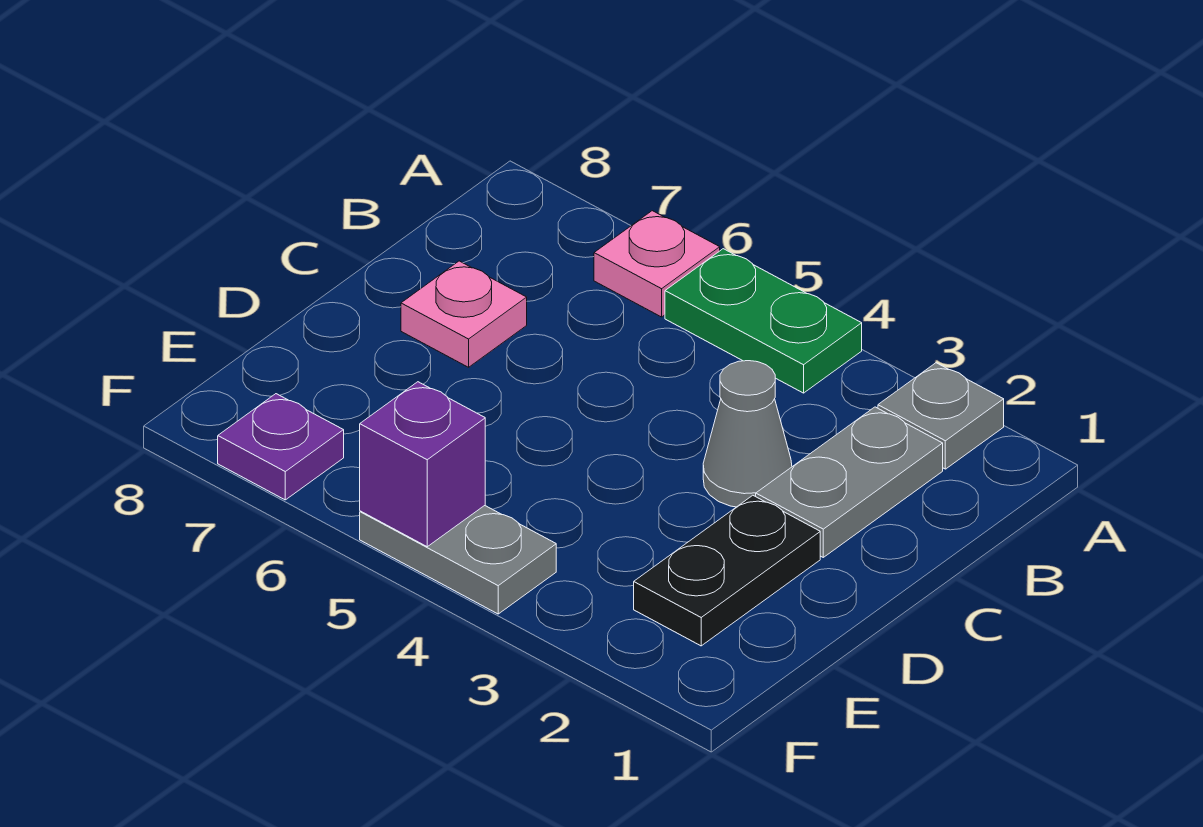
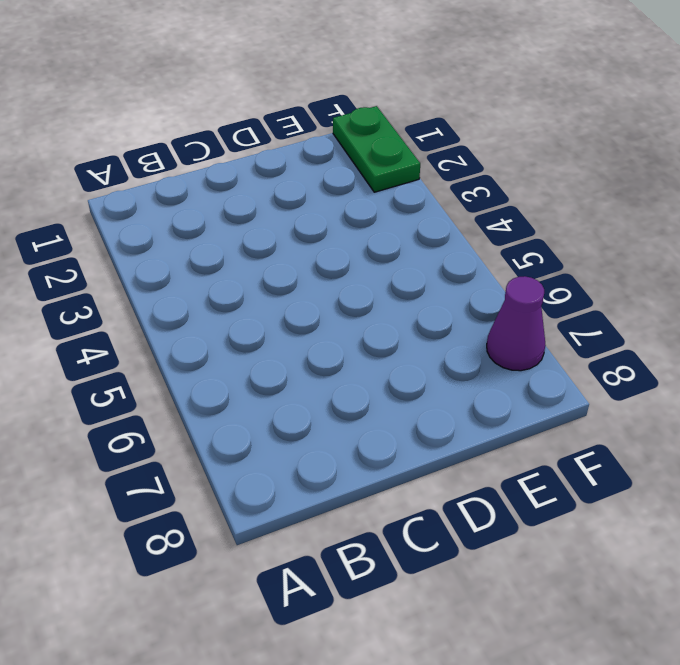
green 1x2 plate [333,106,420,192] -> green 1x2 plate moved to [665,249,862,393]
purple 1x1 cone [487,276,546,371] -> purple 1x1 plate [218,394,344,500]
none -> grey 1x1 plate [878,363,1004,469]
none -> pink 1x1 plate [594,211,720,317]

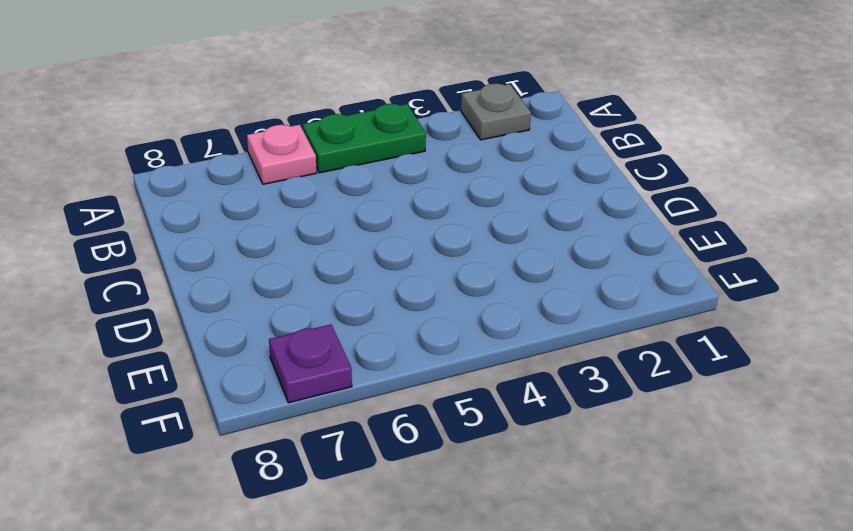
none -> grey 1x2 plate [756,407,943,557]
none -> grey 1x1 cone [703,361,792,507]

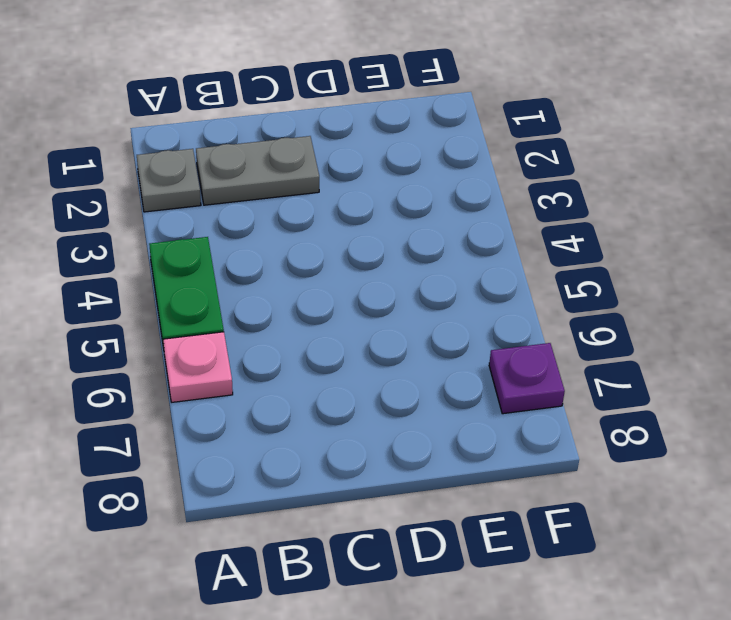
none -> grey 1x1 cone [703,361,792,507]
none -> pink 1x1 plate [401,261,527,367]

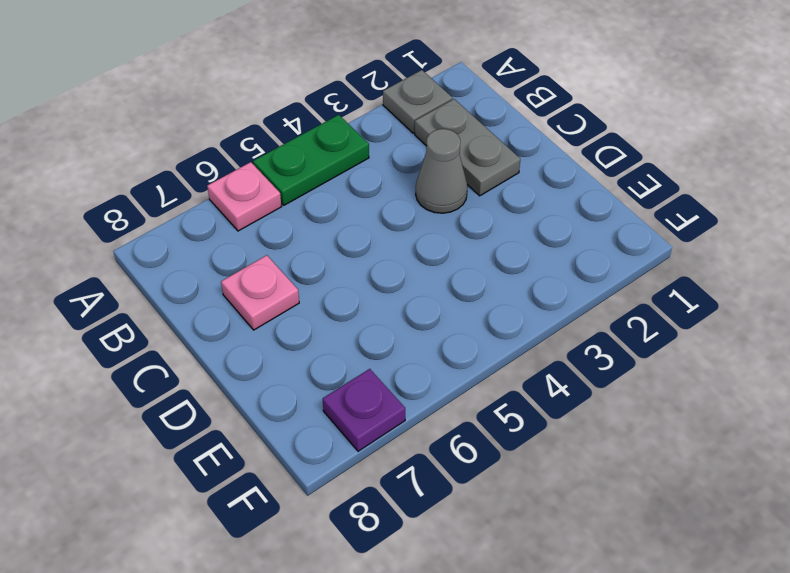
none -> black 1x2 plate [634,495,820,646]
none -> grey 1x2 plate [360,506,556,614]

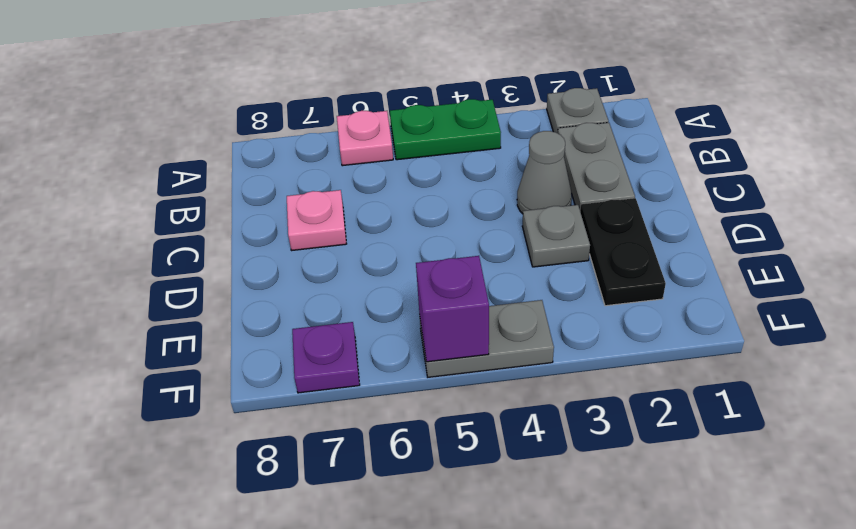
grey 1x1 plate [522,205,590,267] -> none

